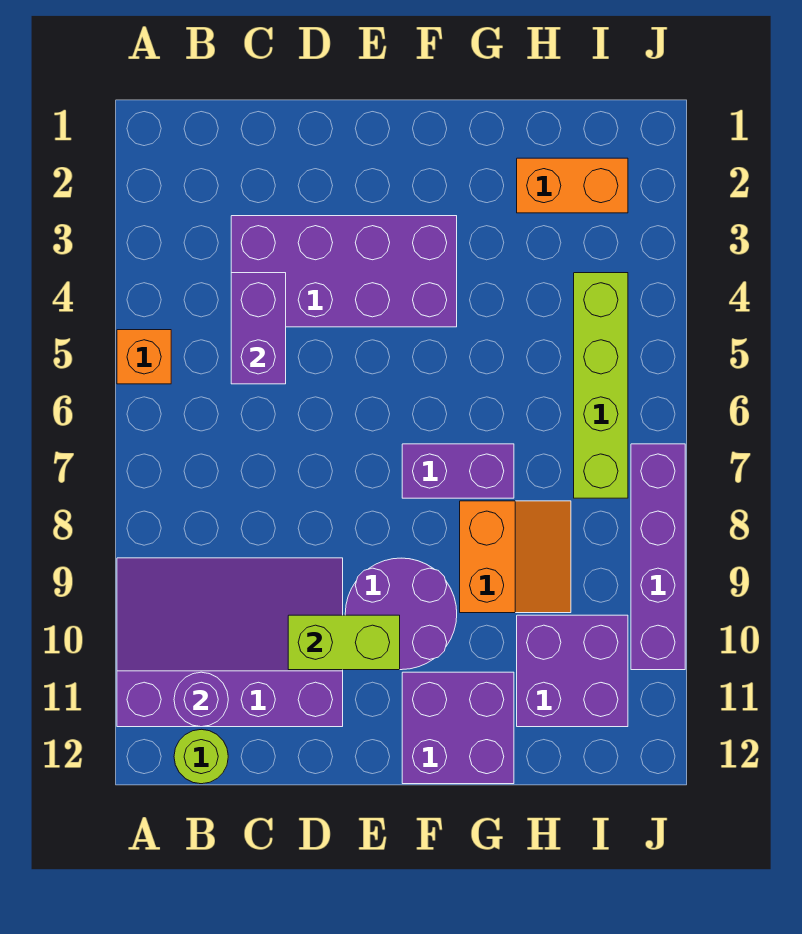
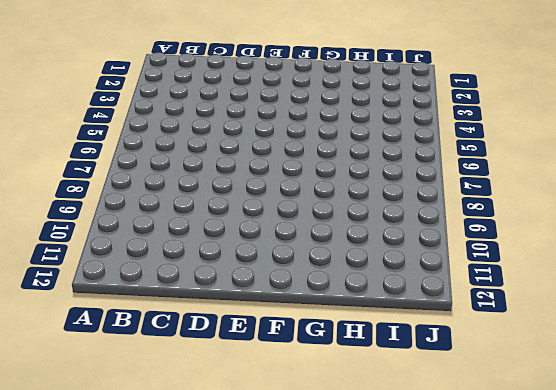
none -> orange 1x1 brick [117,330,171,384]
none -> purple 3x4 slope [117,558,343,727]
none -> lime 1x1 round brick [174,729,228,784]

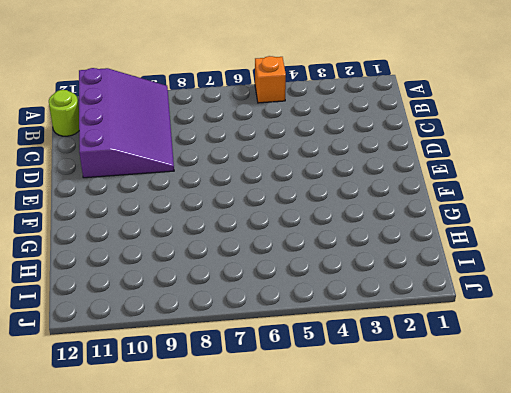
none -> purple 2x4 brick [231,216,457,327]
none -> purple 2x2 round brick [345,558,457,670]
none -> purple 1x2 brick [402,444,514,498]

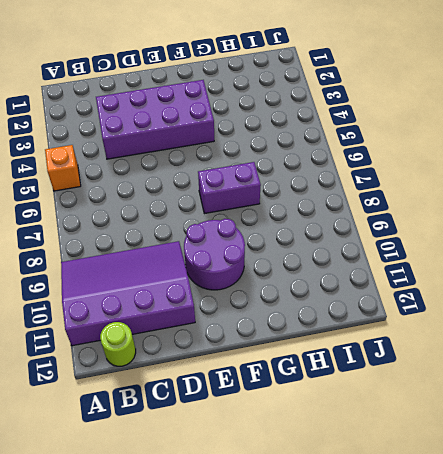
none -> purple 2x2 brick [402,672,514,784]
none -> orange 2x2 slope [460,501,571,613]
none -> orange 1x2 brick [517,158,628,213]

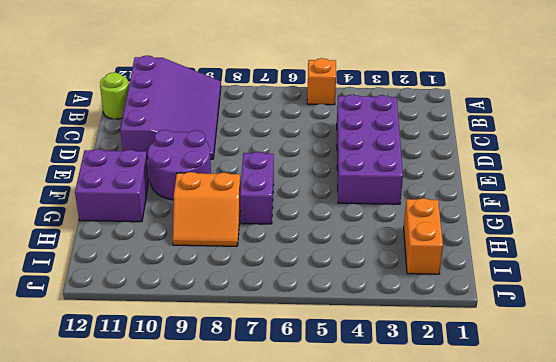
none -> purple 2x2 brick [517,615,628,727]
none -> lime 1x4 brick [574,273,628,498]
none -> purple 1x4 brick [631,444,685,670]

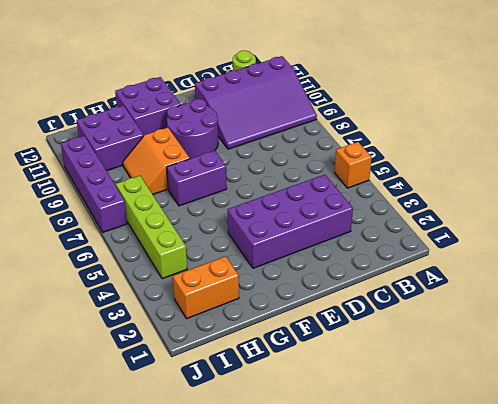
none -> purple 1x1 round brick [174,672,228,727]
none -> purple 1x2 brick [231,273,286,384]
none -> lime 1x2 brick [288,615,400,670]

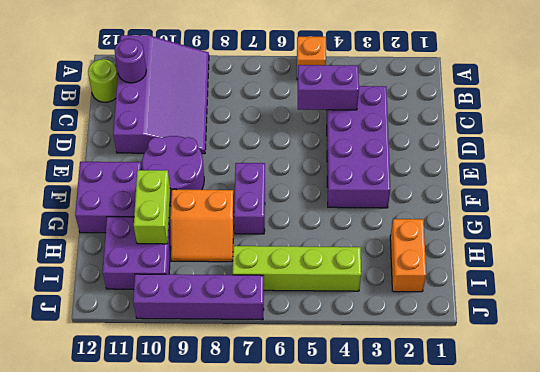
lime 1x2 brick [134,170,170,244] -> lime 1x2 brick moved to [288,615,400,670]

